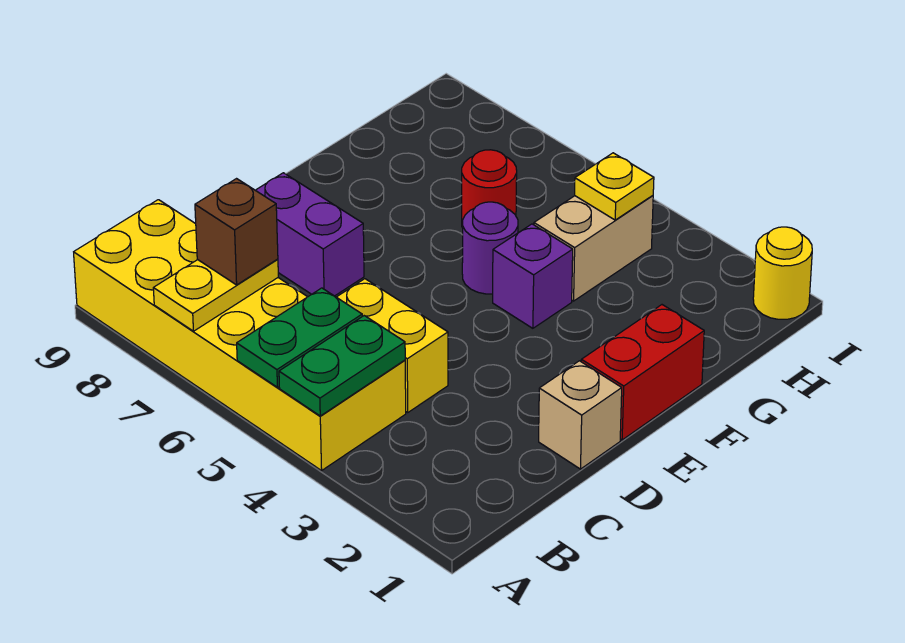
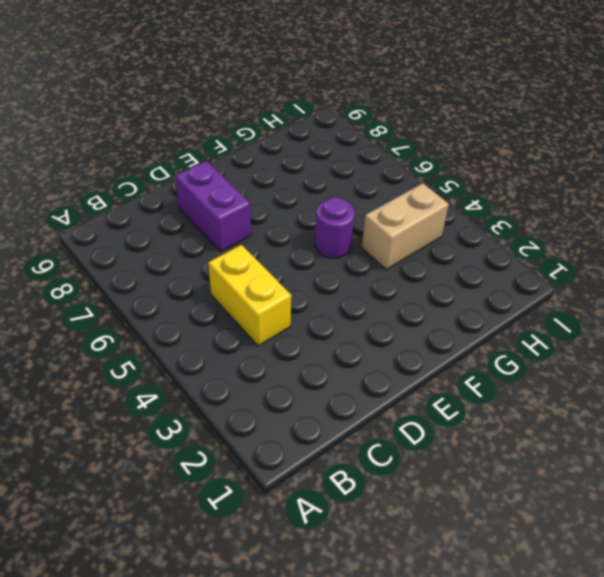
none -> yellow 2x6 brick [74,200,406,471]
none -> tan 1x1 brick [539,361,622,469]
none -> red 1x2 brick [581,305,704,440]

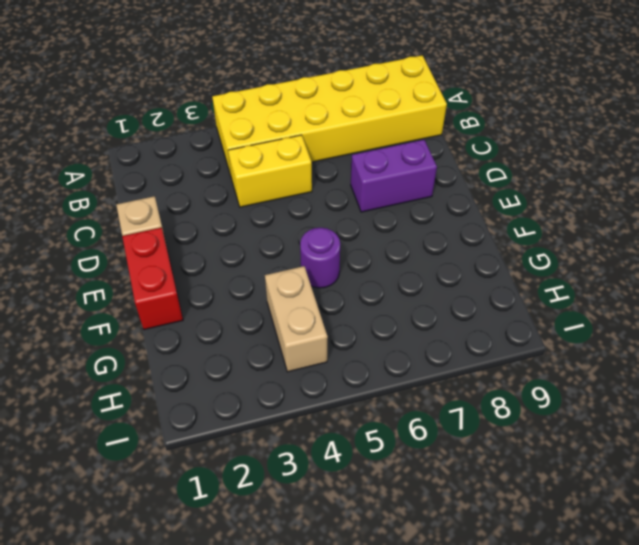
none -> purple 1x1 brick [493,224,573,328]
none -> red 1x1 round brick [462,150,517,228]
none -> yellow 1x1 round brick [753,227,812,319]

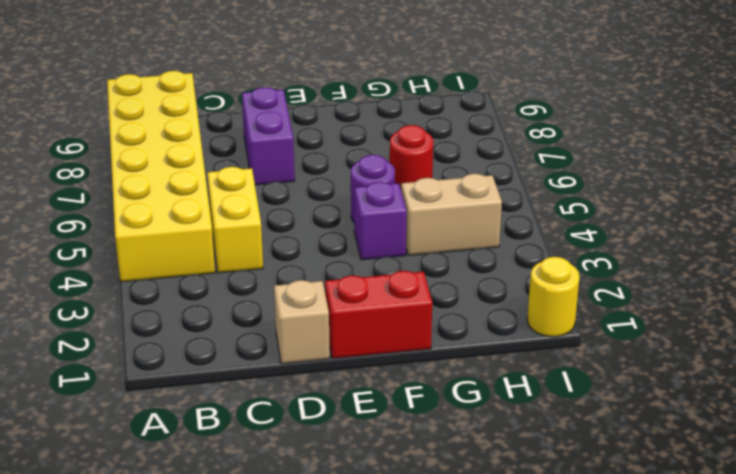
none -> green 1x2 plate [279,316,405,416]
none -> green 1x2 plate [237,288,362,387]
none -> yellow 1x2 plate [153,259,278,331]

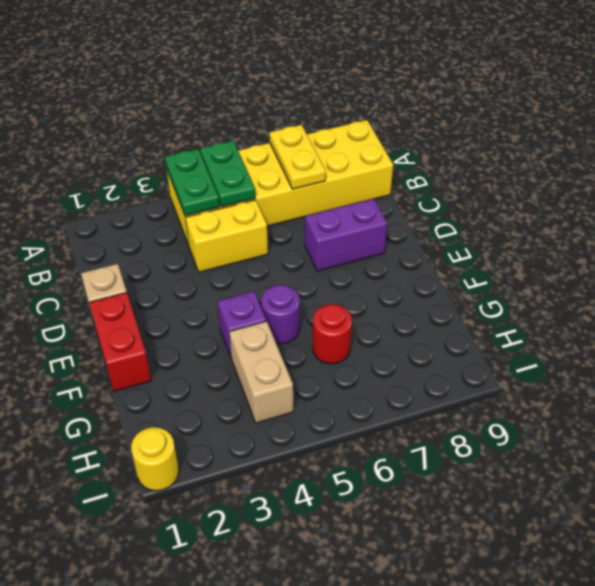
none -> yellow 1x1 plate [575,153,654,220]
none -> brown 1x1 brick [195,179,278,285]

